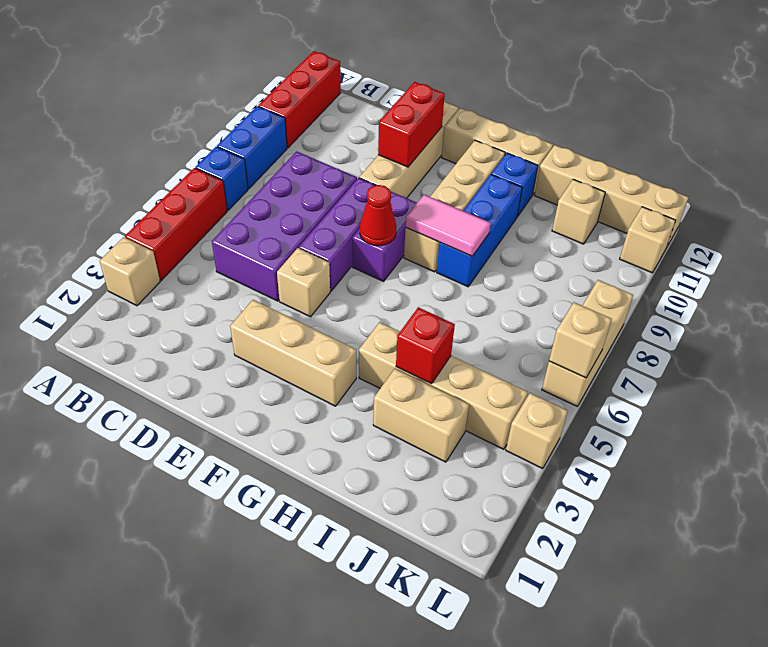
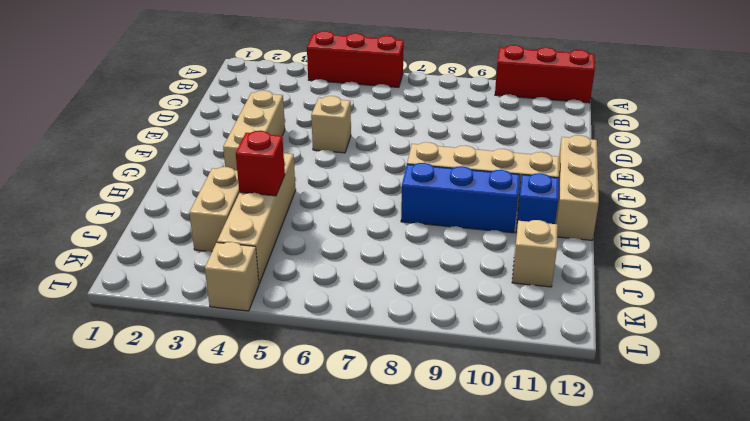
none -> tan 1x1 brick [100,237,160,306]
none -> blue 1x1 brick [196,147,248,210]
none -> blue 1x2 brick [217,106,287,189]

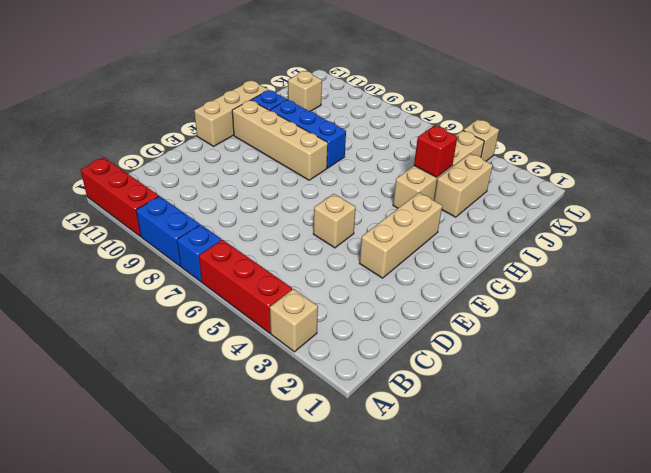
none -> purple 2x4 brick [212,151,357,301]
none -> purple 1x3 brick [299,178,375,291]
none -> tan 1x4 brick [359,101,458,198]

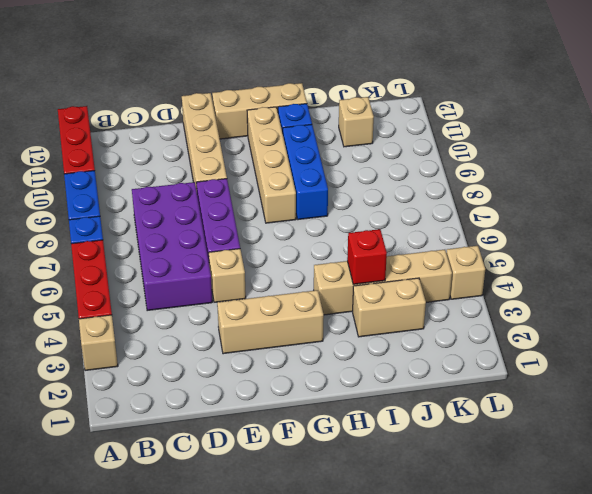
none -> purple 1x2 brick [353,191,417,281]
none -> tan 1x4 brick [535,145,689,248]
none -> tan 1x3 brick [542,280,633,407]

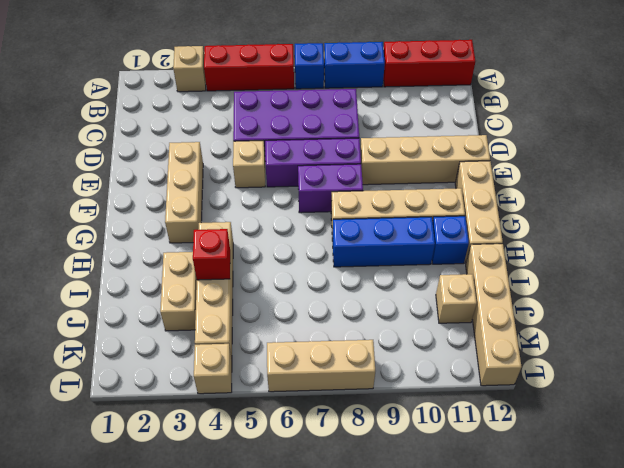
none -> tan 1x1 brick [620,207,676,273]
none -> red 1x2 brick [378,82,445,167]
none -> red 1x1 cone [360,185,396,246]

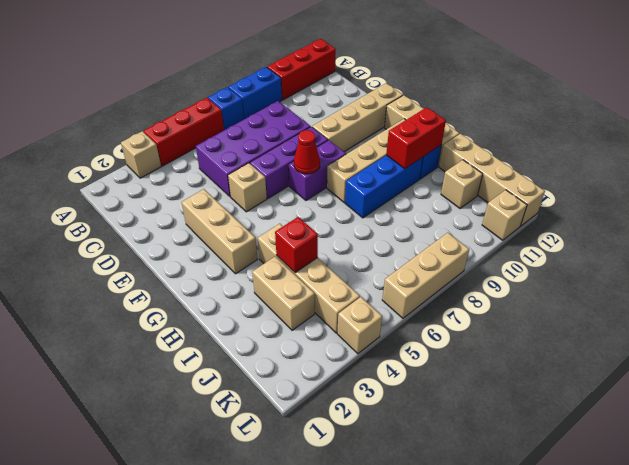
red 1x2 brick [386,107,446,169] -> red 1x2 brick moved to [378,82,445,167]
none -> pink 1x2 tile [406,195,491,256]
none -> tan 1x1 brick [549,302,612,378]

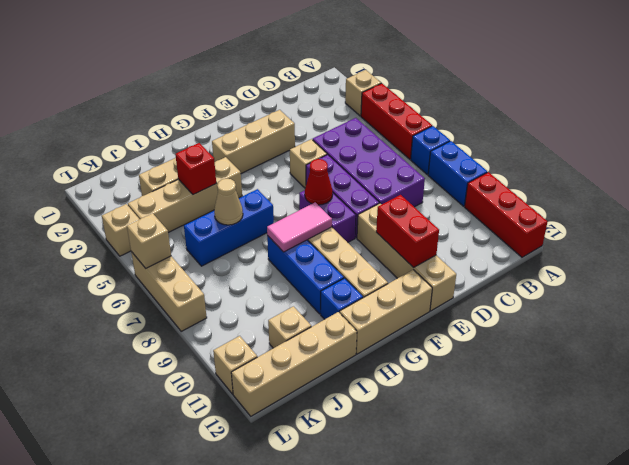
blue 1x3 brick [184,189,274,266] -> none
tan 1x1 cone [214,179,243,225] -> none

